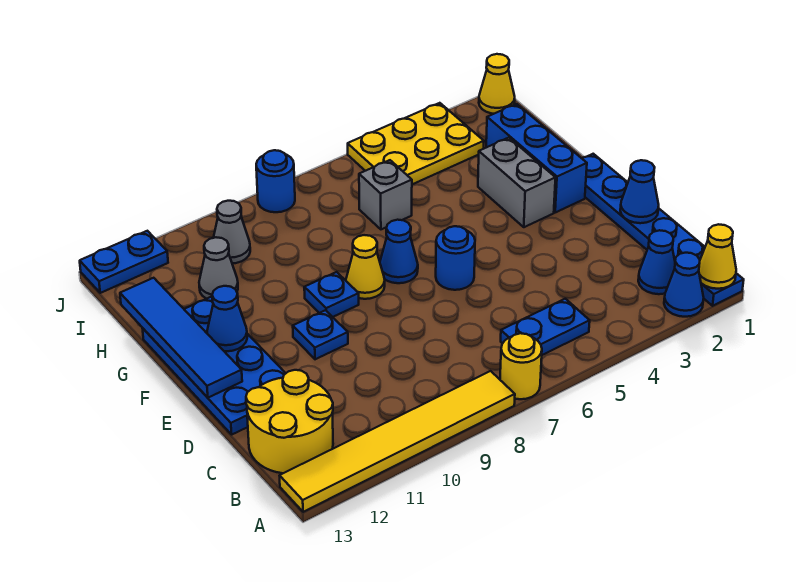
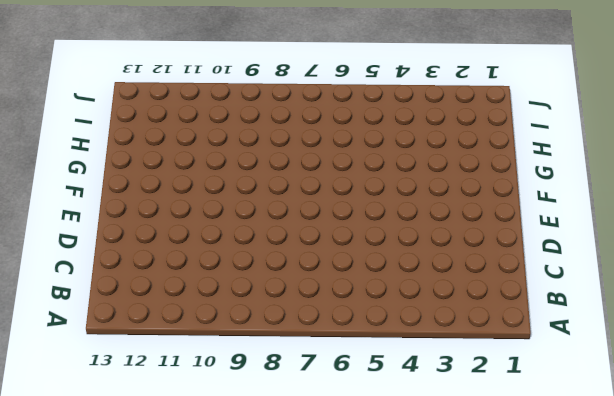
none -> blue 1x6 plate [582,154,744,306]
none -> blue 1x1 cone [664,253,704,317]
none -> yellow 1x1 round brick [500,333,542,399]

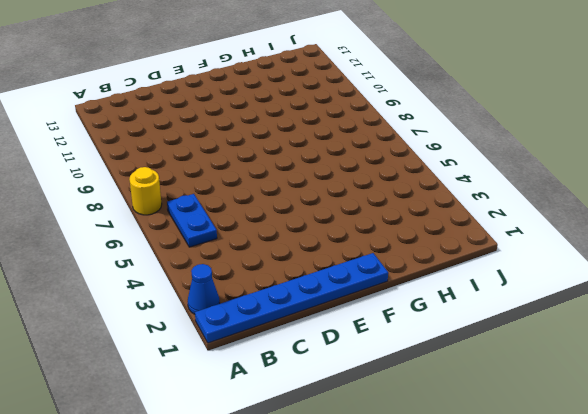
none -> yellow 1x6 tile [280,371,515,512]
none -> blue 1x1 cone [638,230,675,294]
none -> yellow 2x2 round brick [246,370,333,473]

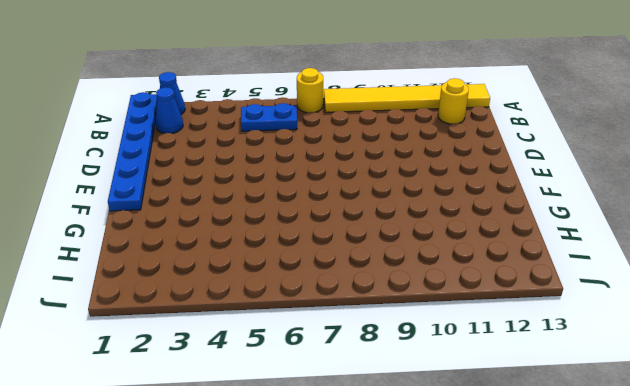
yellow 1x1 round brick [438,78,469,124] -> yellow 2x2 round brick [246,370,333,473]
none -> blue 2x4 plate [142,297,286,434]
none -> blue 1x1 round brick [436,226,475,290]
none -> blue 1x1 plate [293,310,348,359]

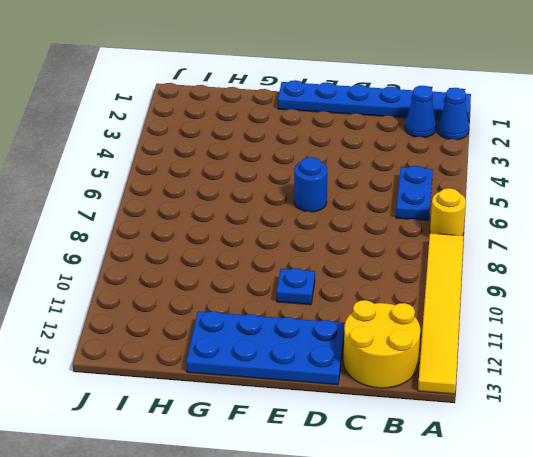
none -> blue 1x3 brick [486,104,587,212]
none -> grey 1x2 brick [478,138,555,227]
none -> blue 1x1 cone [380,220,418,283]

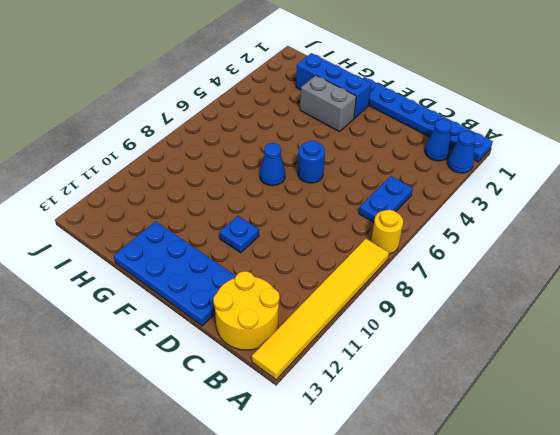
none -> yellow 1x1 cone [346,235,385,299]
none -> blue 1x1 plate [304,272,359,317]
none -> grey 1x1 brick [359,160,412,229]

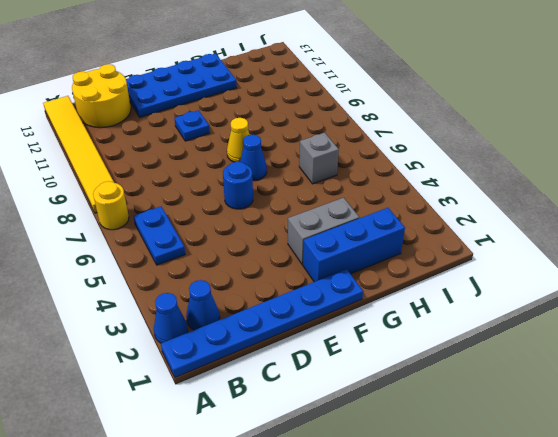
none -> blue 1x1 plate [304,272,359,317]
none -> grey 1x1 cone [199,237,238,299]
none -> yellow 2x3 plate [348,103,484,184]

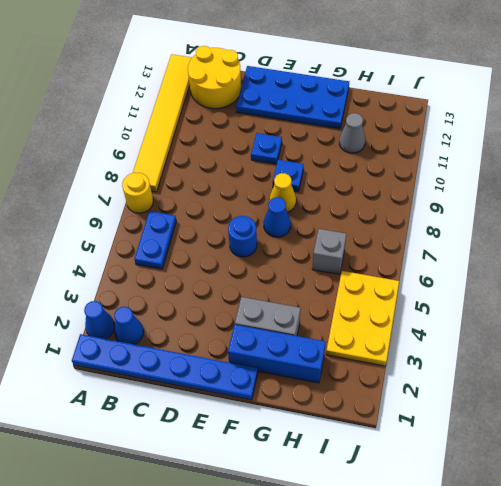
none -> grey 1x1 cone [214,201,250,263]
none -> yellow 1x1 cone [479,54,515,114]
none -> blue 1x1 round brick [256,150,295,212]

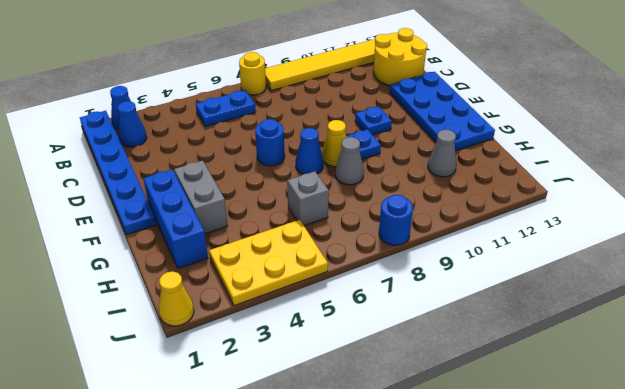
grey 1x1 cone [335,137,364,185] -> grey 1x1 cone moved to [214,201,250,263]
none -> blue 1x2 plate [80,231,168,293]
none -> yellow 1x1 cone [699,224,736,289]
none -> blue 1x1 cone [620,160,659,223]

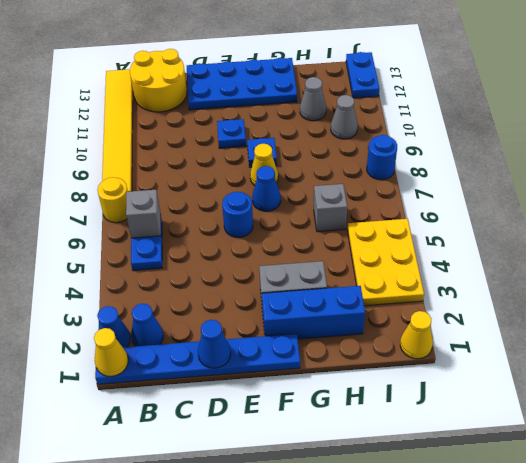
grey 1x1 brick [126,190,161,238] -> none
none -> blue 1x4 tile [120,278,242,398]
none -> blue 1x1 cone [207,286,247,351]

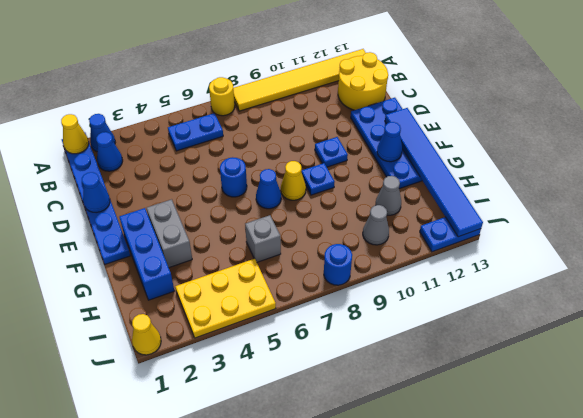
blue 1x6 tile [385,108,483,237] -> blue 1x4 tile [120,278,242,398]

